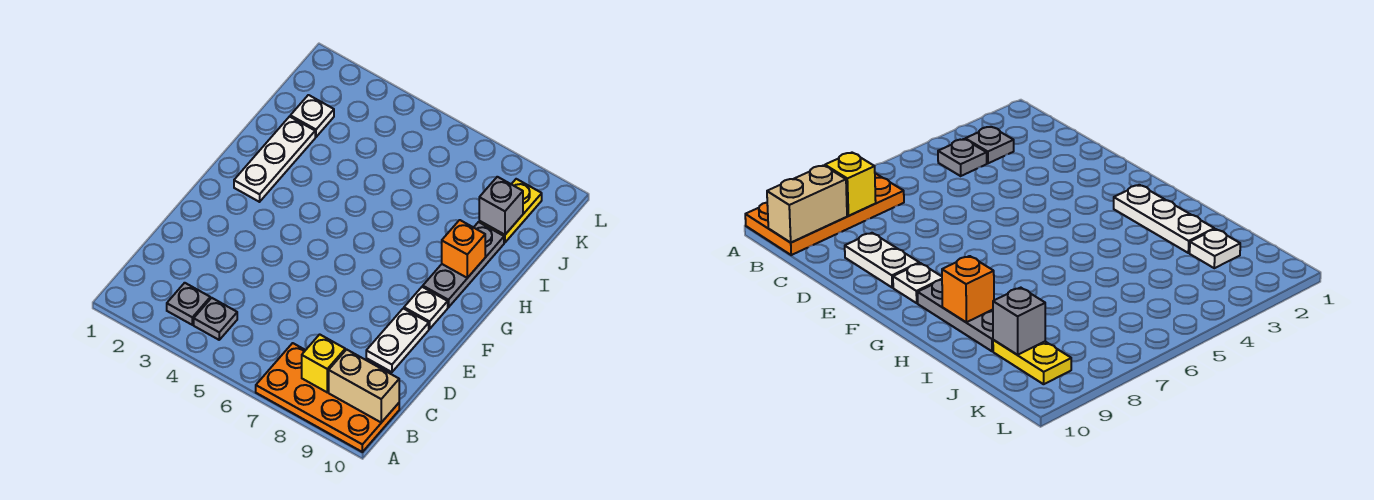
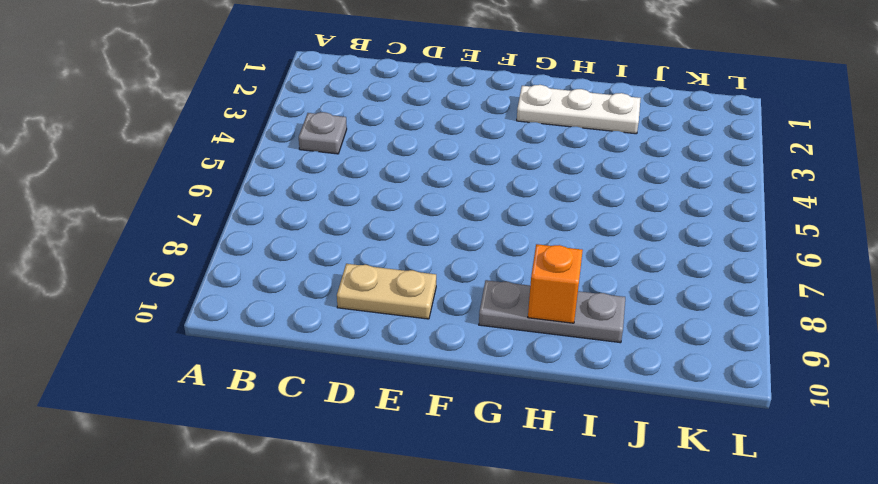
tan 1x2 plate [337,264,436,319] -> white 1x2 plate [366,308,429,372]
none -> orange 2x4 plate [256,343,399,452]
none -> grey 1x1 plate [167,283,210,325]
none -> white 1x1 plate [404,287,448,329]

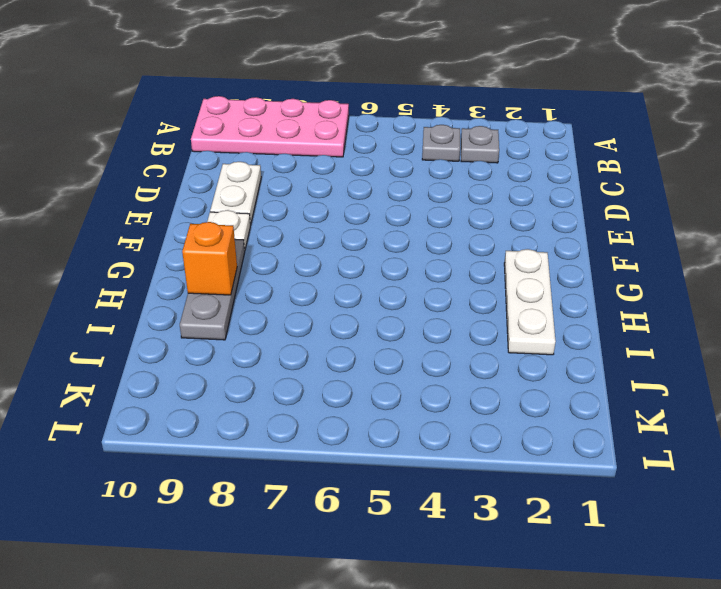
pink 2x4 plate [191,96,349,157] -> orange 2x4 plate [256,343,399,452]
none -> white 1x1 plate [290,95,334,137]
none -> yellow 1x2 plate [479,179,542,243]
none -> yellow 1x1 brick [302,334,345,392]

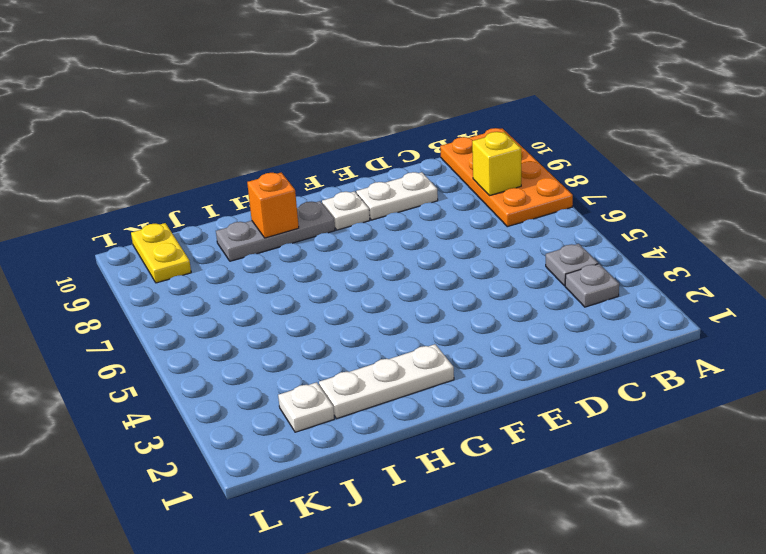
yellow 1x2 plate [131,223,191,283] -> yellow 1x2 plate turned to [479,179,542,243]
none -> tan 1x2 brick [329,349,399,423]
none -> grey 1x1 brick [479,177,523,235]

